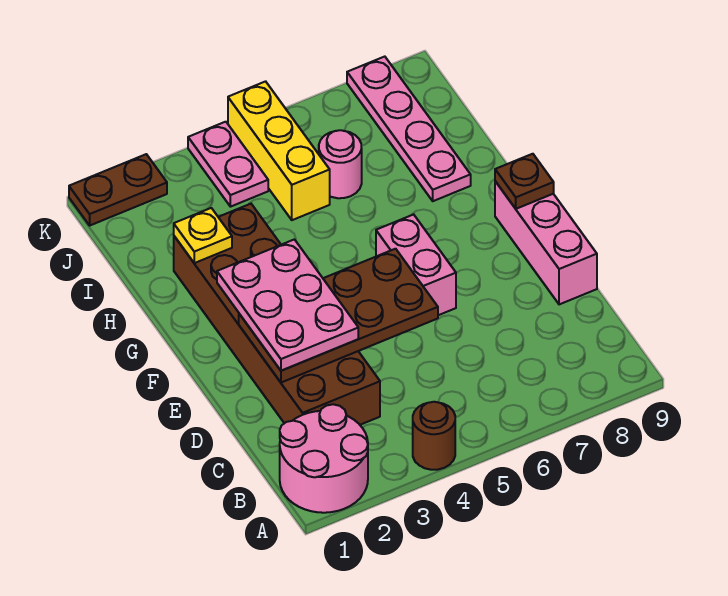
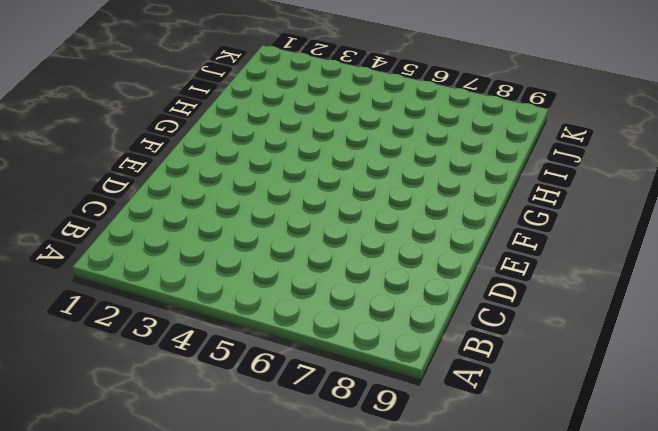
none -> pink 2x2 round brick [280,404,368,513]
none -> brown 1x1 round brick [413,402,455,470]
none -> brown 2x6 brick [174,204,380,425]

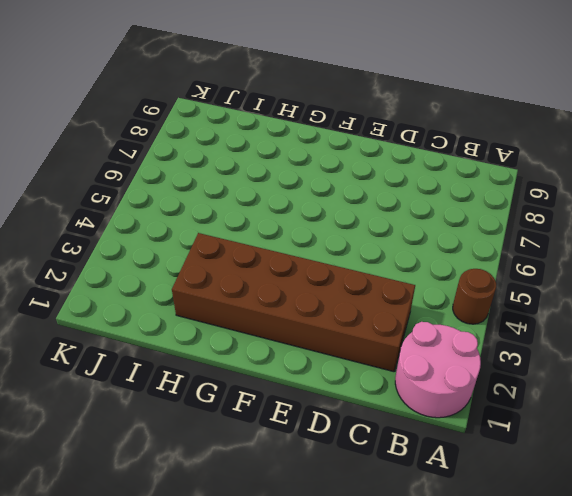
none -> pink 1x3 brick [495,181,597,304]
none -> pink 1x2 brick [376,214,456,315]
none -> pink 1x4 plate [347,57,471,201]

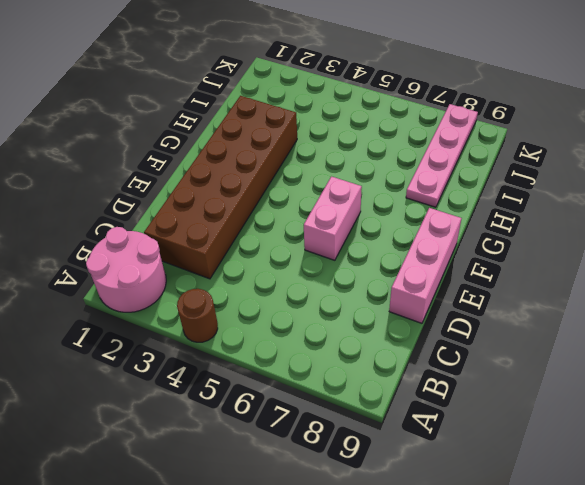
none -> yellow 1x3 brick [228,81,330,220]
none -> pink 1x1 round brick [319,130,362,198]
none -> pink 1x2 plate [188,122,268,207]

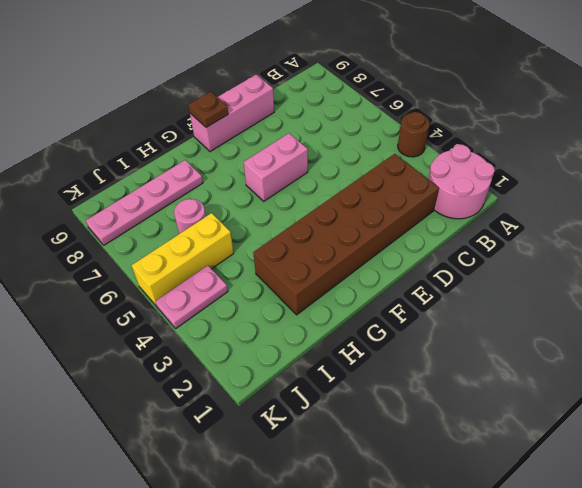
none -> brown 1x2 plate [69,154,167,225]
none -> brown 2x4 plate [239,249,438,383]
none -> yellow 1x1 plate [174,208,232,263]

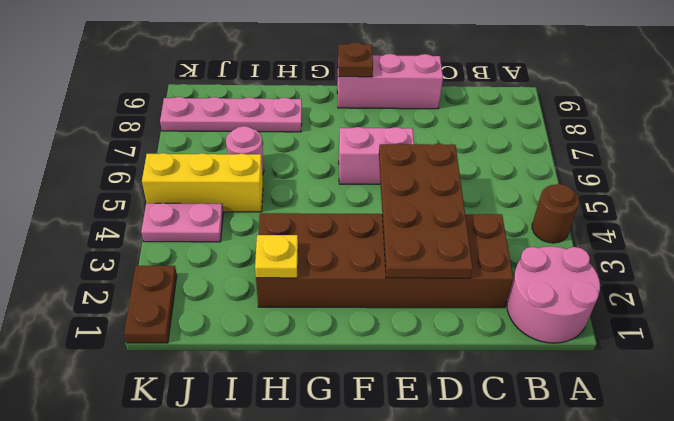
none -> pink 2x3 plate [217,239,358,371]

